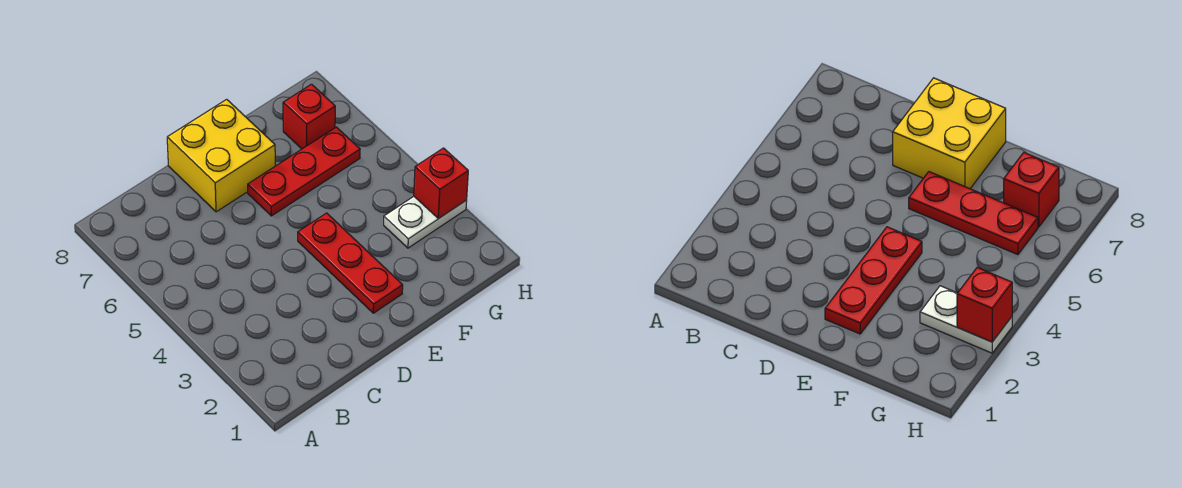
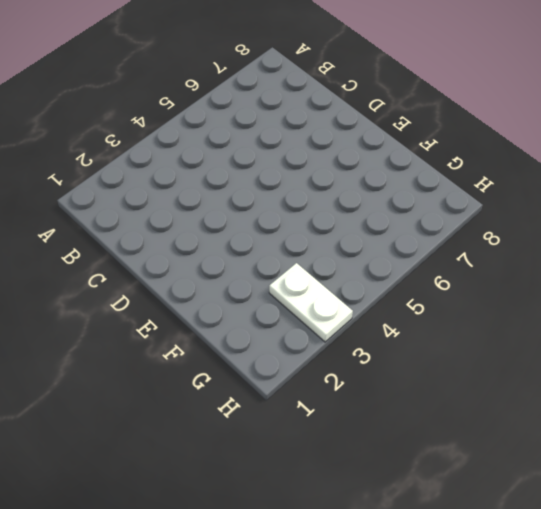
none -> yellow 2x2 brick [167,99,275,212]
none -> red 1x3 plate [298,213,403,313]

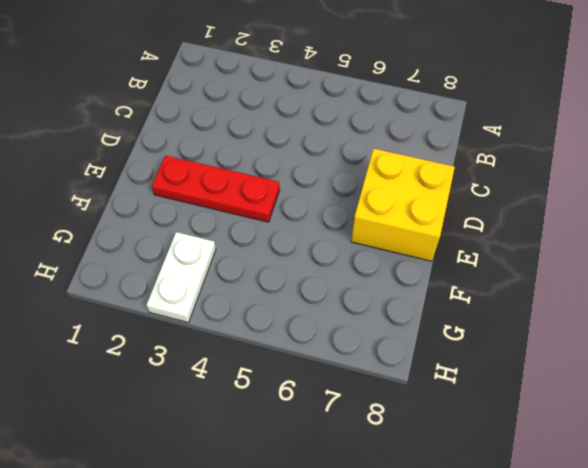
none -> red 1x3 plate [248,127,360,216]
none -> red 1x1 brick [283,84,335,149]

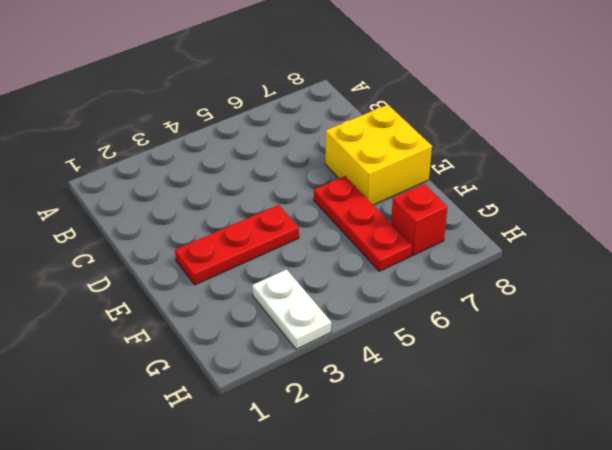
none -> red 1x1 brick [414,148,468,219]

